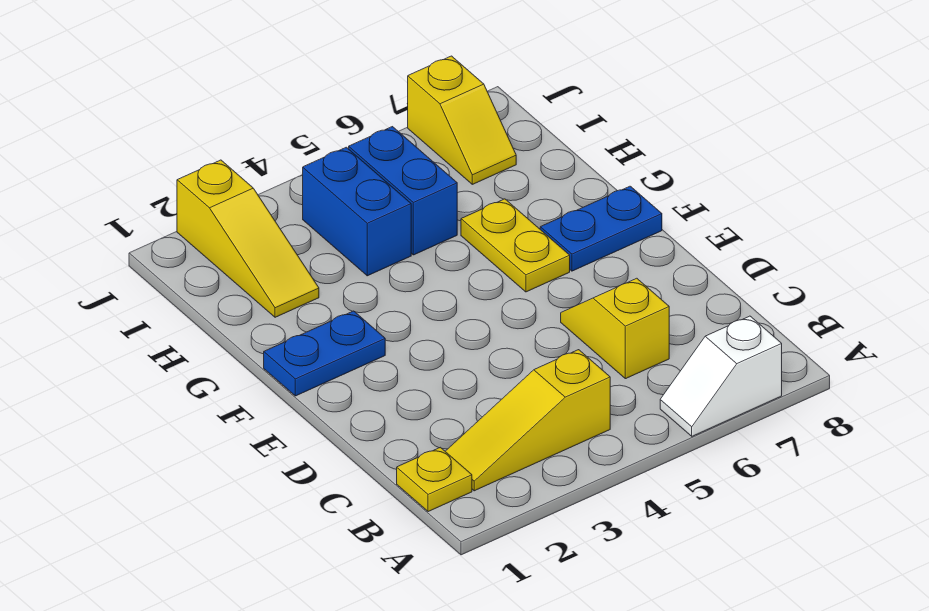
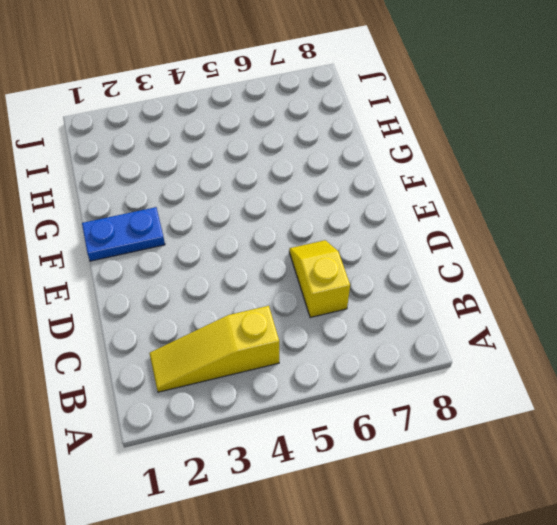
none -> white 1x2 slope [660,316,782,436]
none -> yellow 1x1 plate [397,447,472,512]

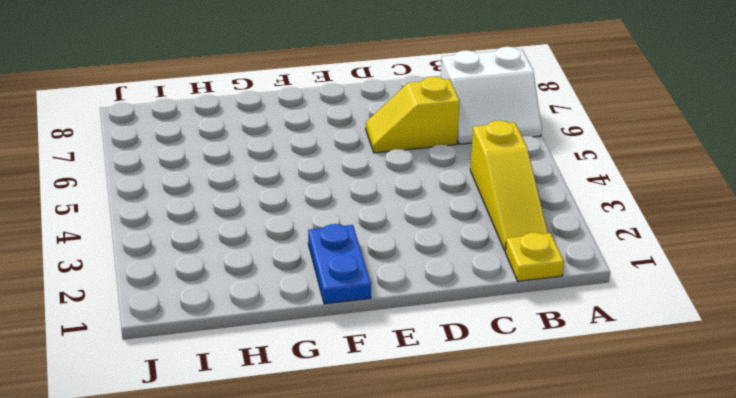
white 2x2 slope [441,47,542,144] -> white 1x2 slope [660,316,782,436]
none -> yellow 1x2 plate [461,199,570,292]
none -> blue 1x2 plate [540,186,662,271]

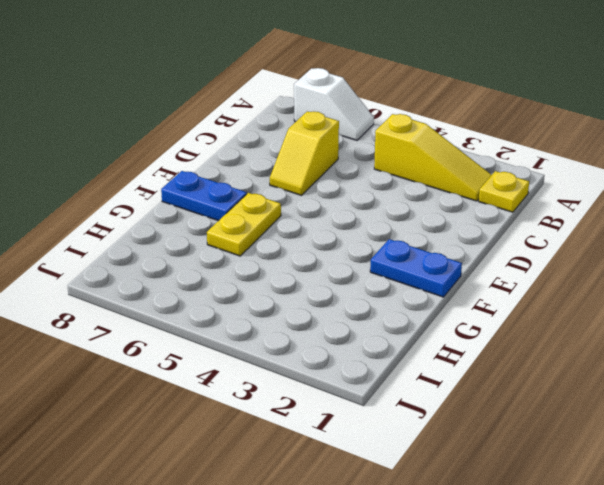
none -> yellow 1x3 slope [177,160,319,317]
none -> blue 1x2 brick [303,147,411,276]

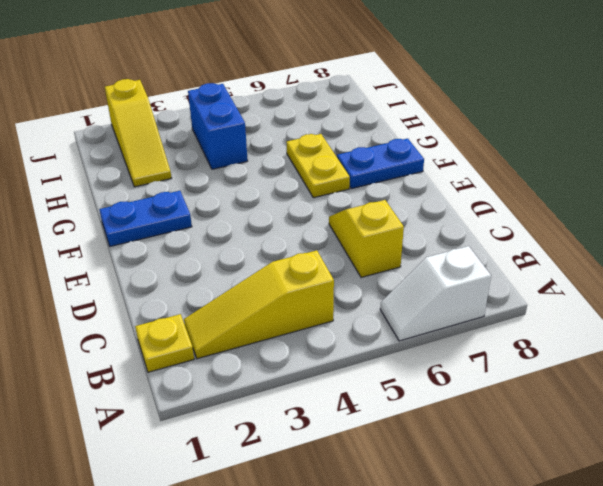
none -> blue 1x2 brick [349,127,457,255]
none -> yellow 1x2 slope [408,56,516,184]

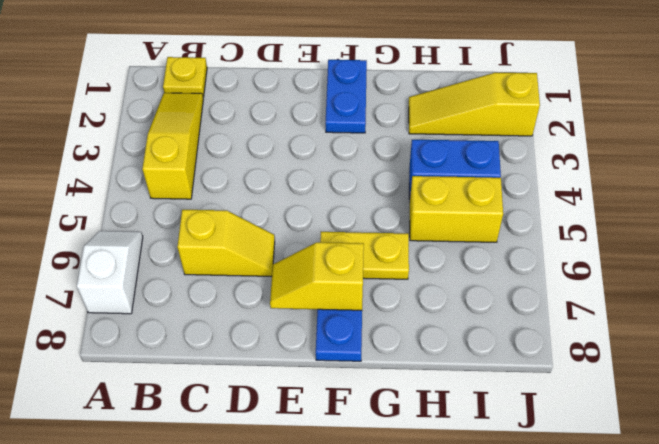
yellow 1x2 slope [270,242,364,310] -> yellow 1x2 slope moved to [408,56,516,184]
yellow 1x2 brick [410,176,503,242] -> blue 1x2 brick [349,127,457,255]

